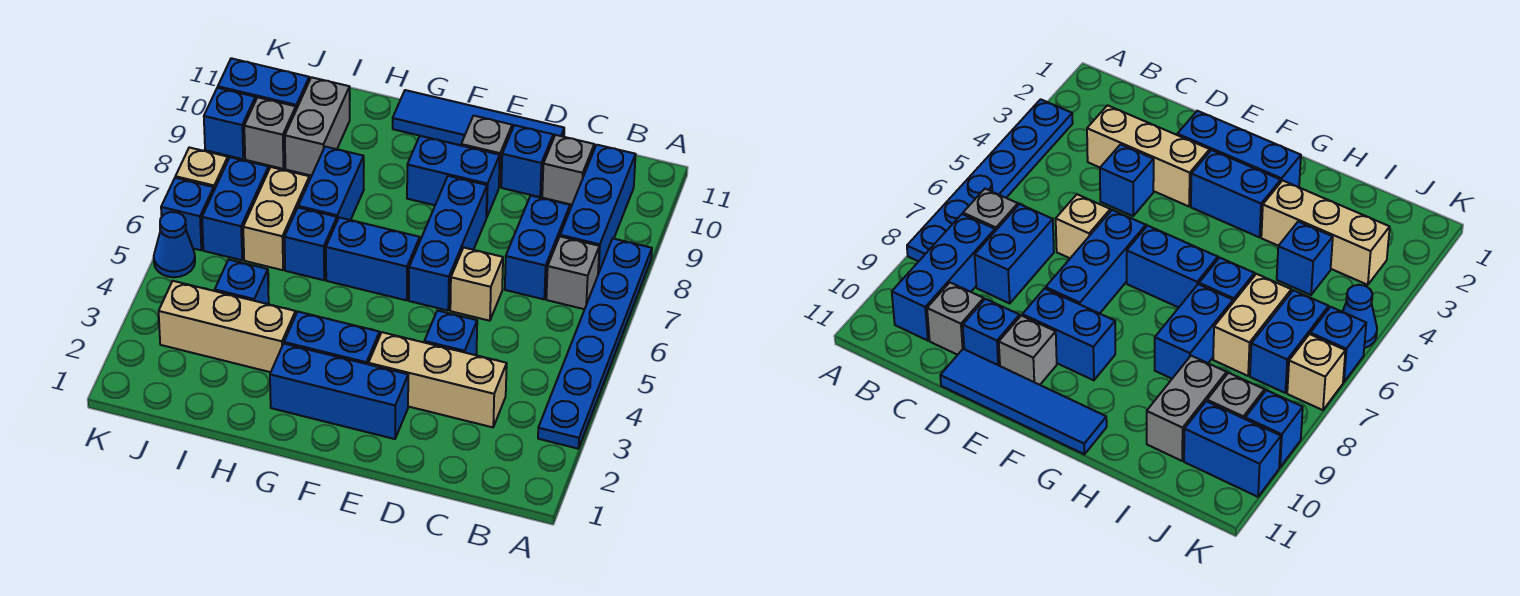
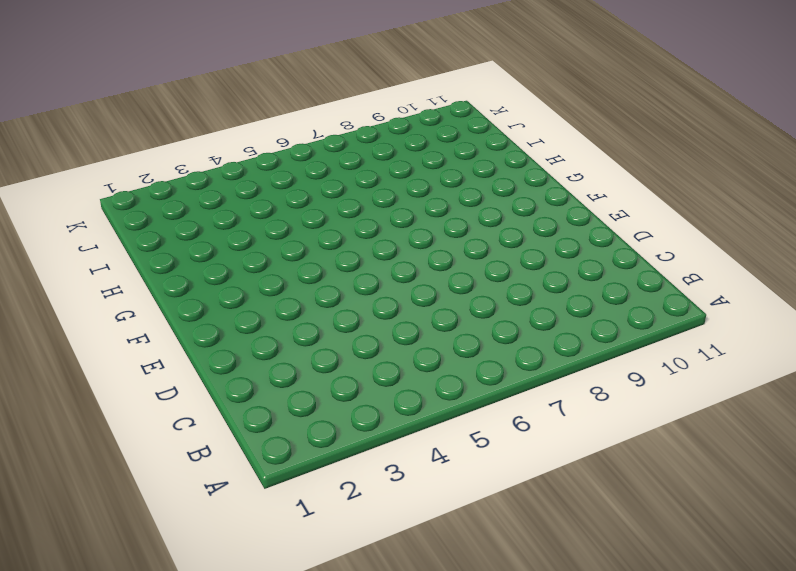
none -> blue 1x6 plate [538,239,652,449]
none -> grey 1x1 brick [546,237,599,309]
none -> blue 1x3 brick [560,145,636,274]

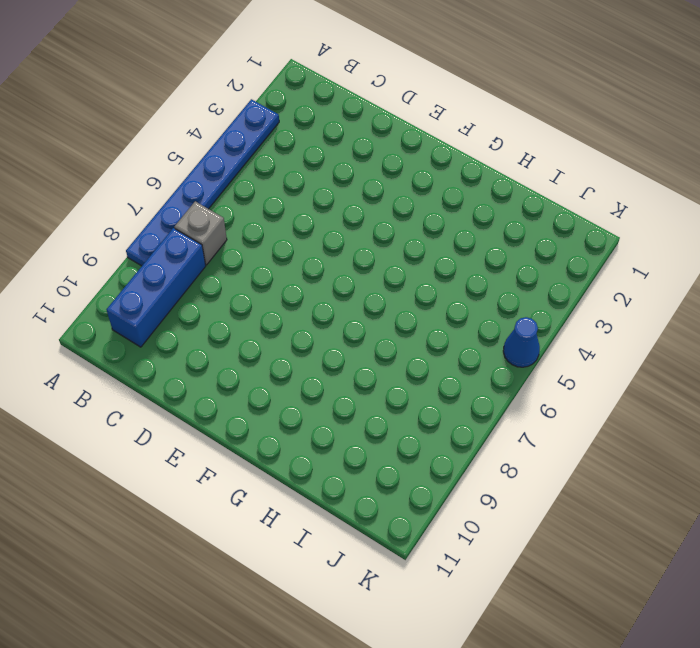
none -> tan 1x3 brick [369,332,507,427]
none -> blue 1x2 brick [505,196,570,299]
none -> grey 1x1 brick [542,135,594,205]

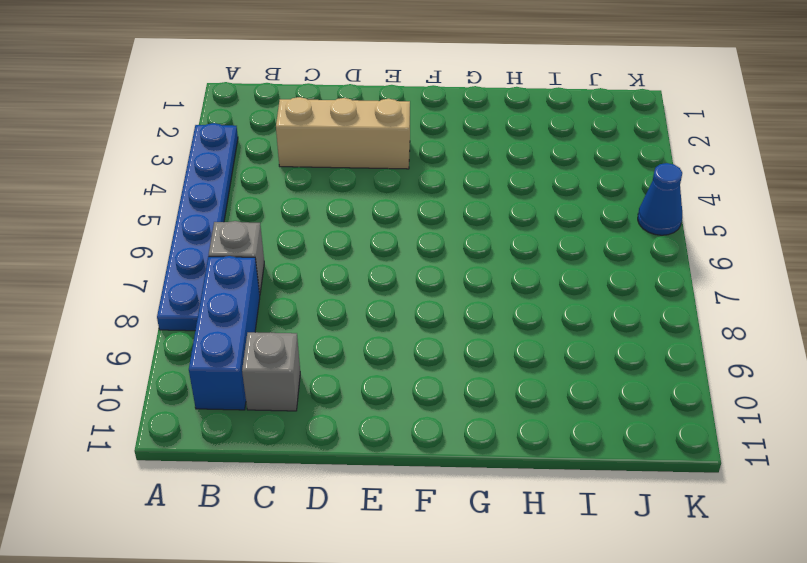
none -> blue 1x2 brick [505,196,570,299]
none -> blue 1x1 brick [424,311,477,355]
none -> tan 1x1 brick [450,247,503,321]

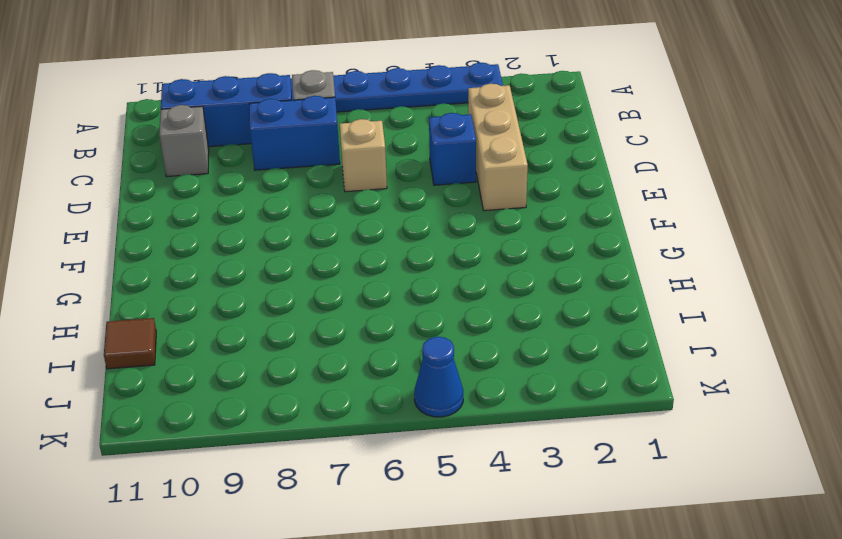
brown 1x1 tile [104,318,156,369] -> none
none -> blue 1x1 brick [501,125,553,197]
none -> blue 1x4 tile [393,90,564,145]
none -> blue 1x3 brick [270,344,408,439]

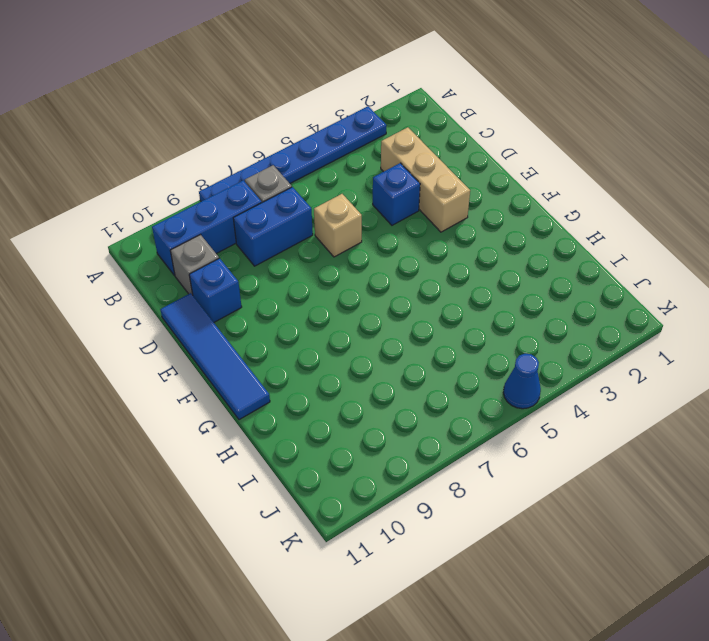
none -> blue 1x3 brick [270,344,408,439]
none -> blue 1x3 brick [409,176,487,310]
none -> blue 1x2 brick [407,136,500,218]

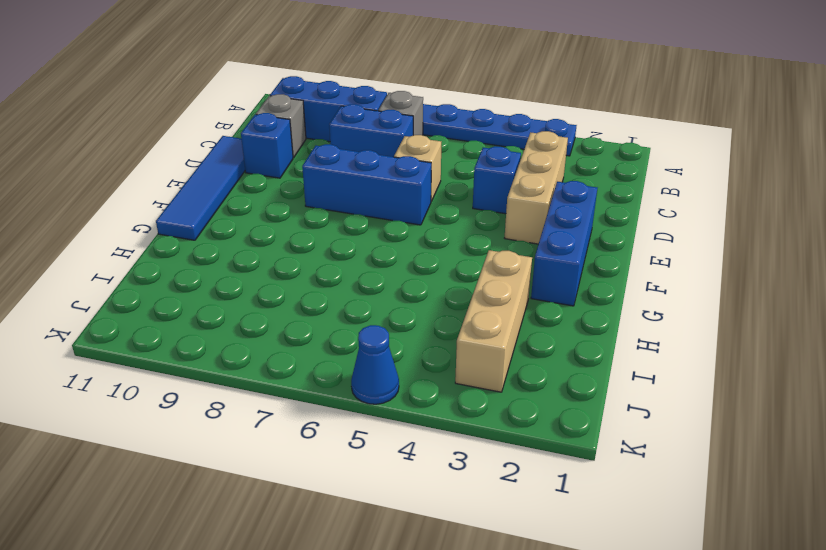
none -> blue 1x2 brick [407,136,500,218]
none -> grey 1x1 brick [461,116,512,187]
none -> blue 1x2 brick [284,312,380,364]

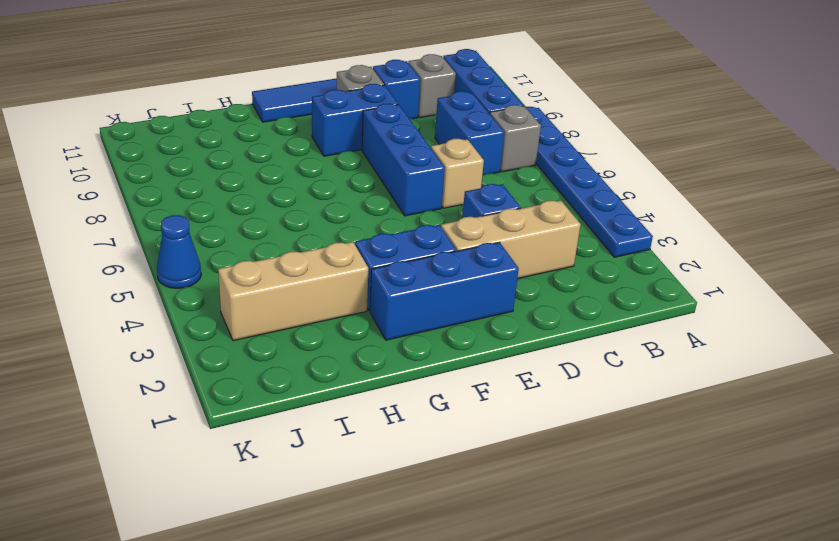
none -> blue 1x2 brick [326,217,420,300]
none -> blue 1x1 brick [284,208,337,280]
none -> blue 1x2 brick [298,147,364,220]

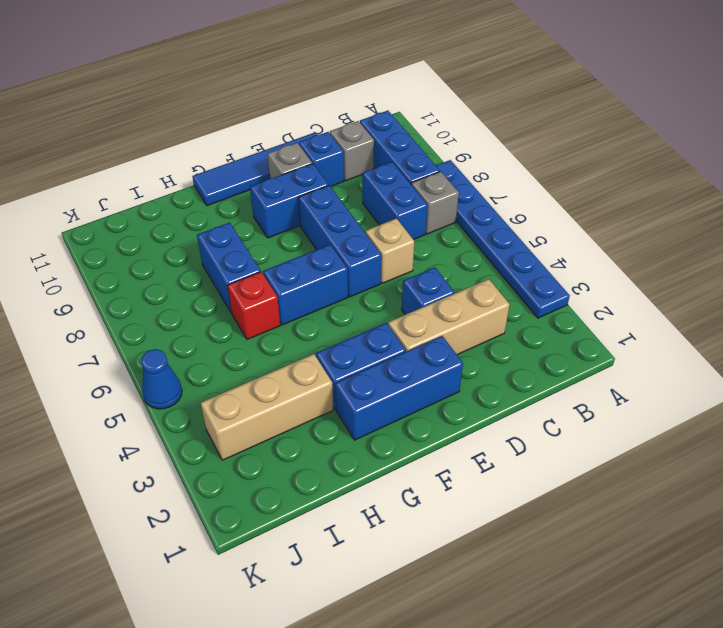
red 1x1 brick [227,272,280,339] -> blue 1x1 brick [284,208,337,280]
none -> blue 1x1 brick [215,260,269,304]
none -> tan 1x2 brick [243,167,309,270]
none -> grey 1x2 brick [285,77,350,176]

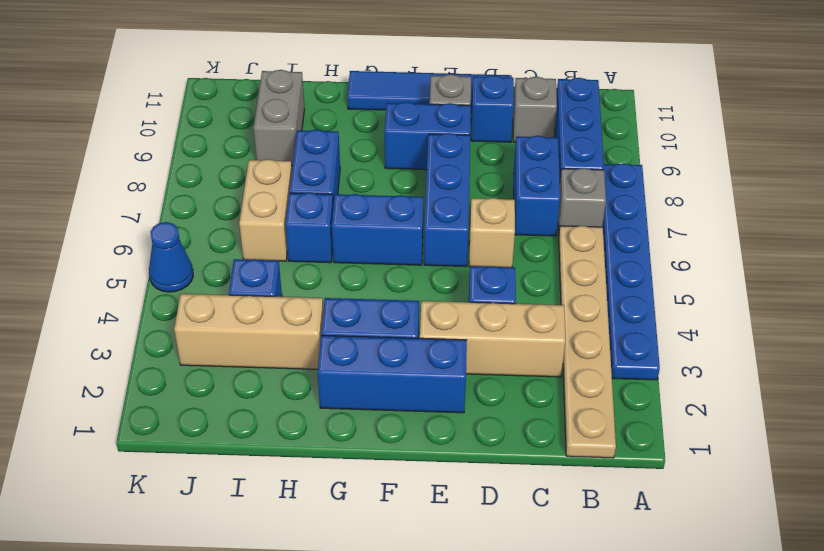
tan 1x6 plate [559,226,616,458] -> none
none -> blue 1x2 brick [202,157,269,260]
none -> grey 1x1 brick [244,97,296,169]
none -> blue 1x2 brick [218,58,309,109]

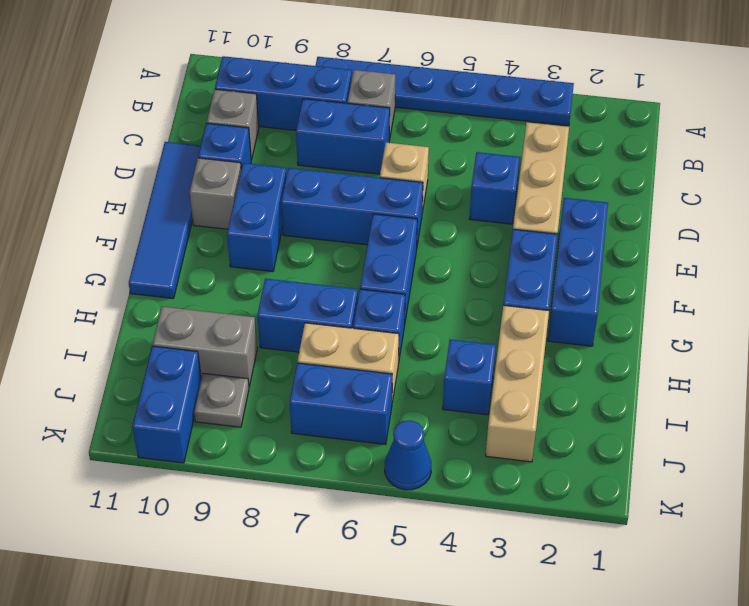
grey 1x1 plate [194,373,249,427] -> grey 1x1 brick [244,97,296,169]
none -> blue 1x1 brick [161,178,214,250]
none -> tan 1x1 brick [175,147,228,190]
none -> blue 1x1 brick [204,88,256,159]

